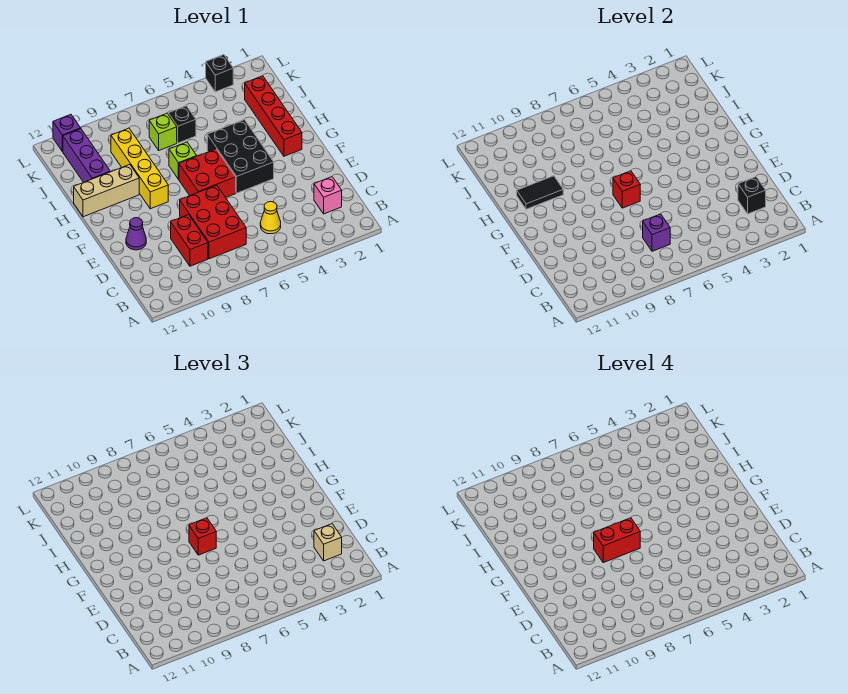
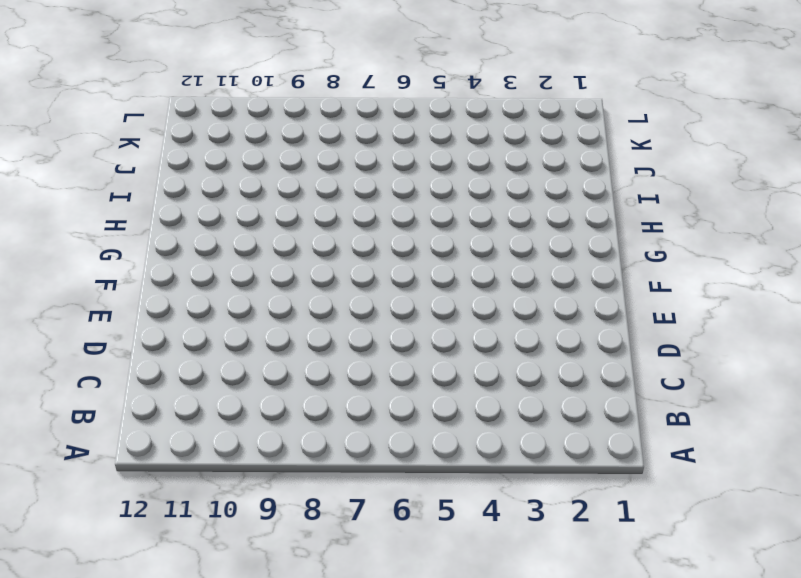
none -> pink 1x1 brick [314,177,342,214]
none -> yellow 1x1 cone [260,202,281,234]
none -> red 2x3 brick [180,185,246,259]

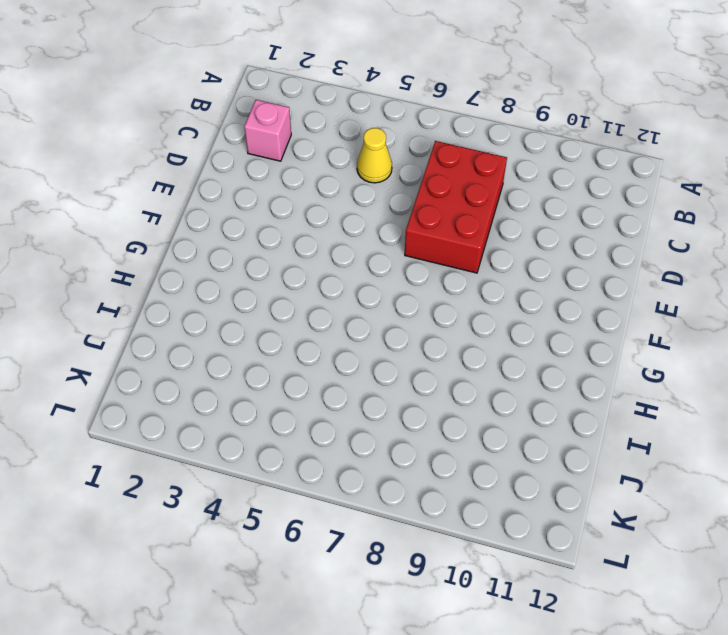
none -> red 1x2 brick [171,215,208,266]
none -> purple 1x1 cone [126,218,146,250]
none -> black 2x3 brick [207,120,274,193]

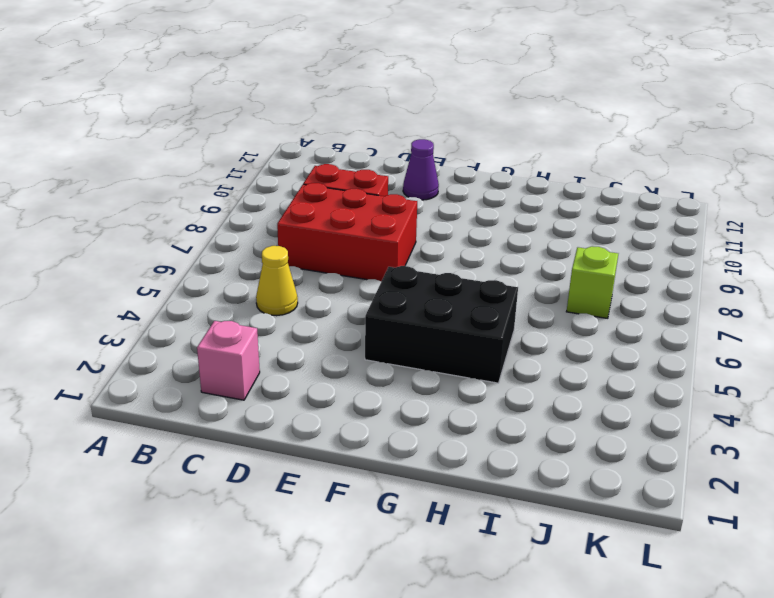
none -> red 2x2 brick [179,149,236,198]
none -> red 1x4 brick [245,76,302,156]
none -> yellow 1x4 brick [111,128,168,209]

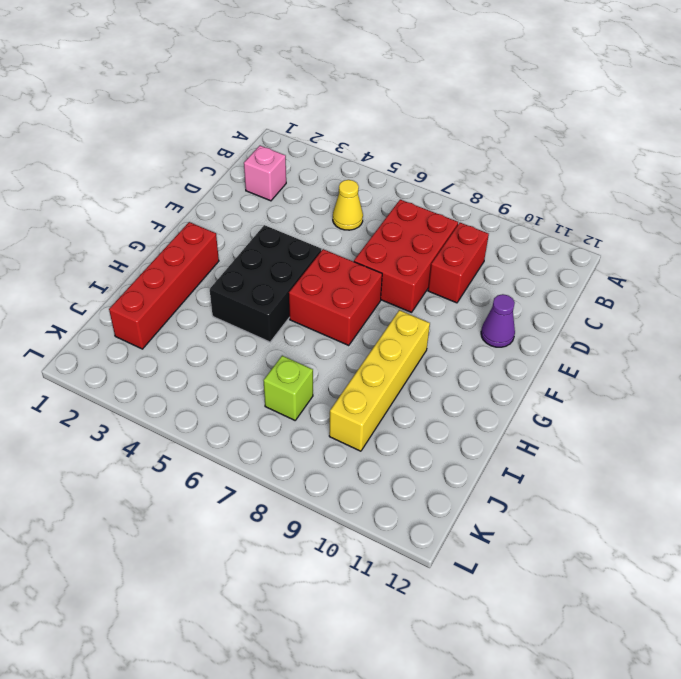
none -> lime 1x1 brick [169,142,197,179]
none -> tan 1x3 brick [74,165,139,217]
none -> purple 1x3 brick [63,129,110,182]

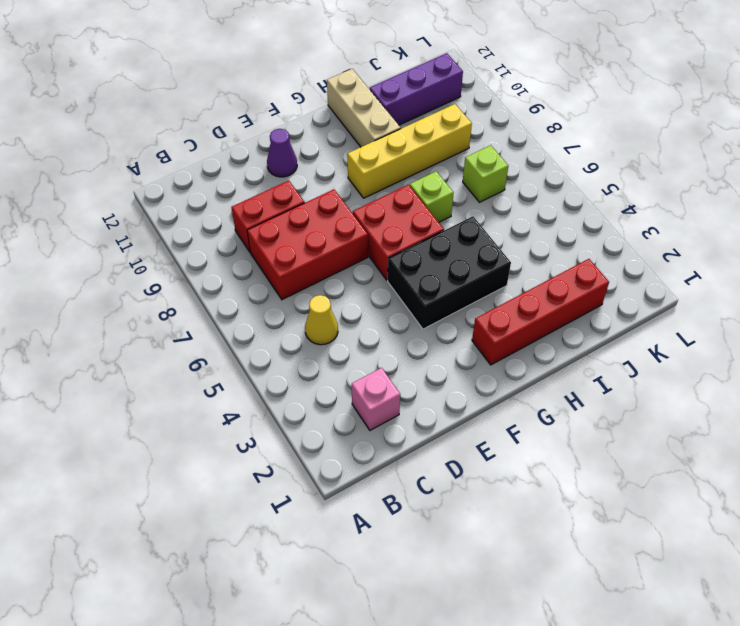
none -> black 1x1 brick [168,106,196,143]
none -> black 1x1 brick [206,55,233,92]
none -> purple 1x1 brick [53,115,81,152]

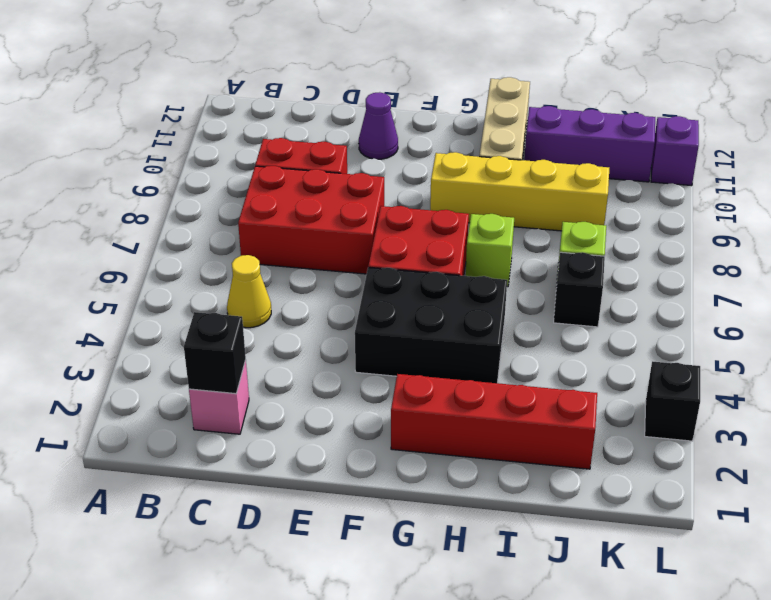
none -> purple 1x1 brick [643,214,670,251]
none -> red 1x1 brick [613,171,640,208]
none -> black 1x2 tile [517,176,563,209]

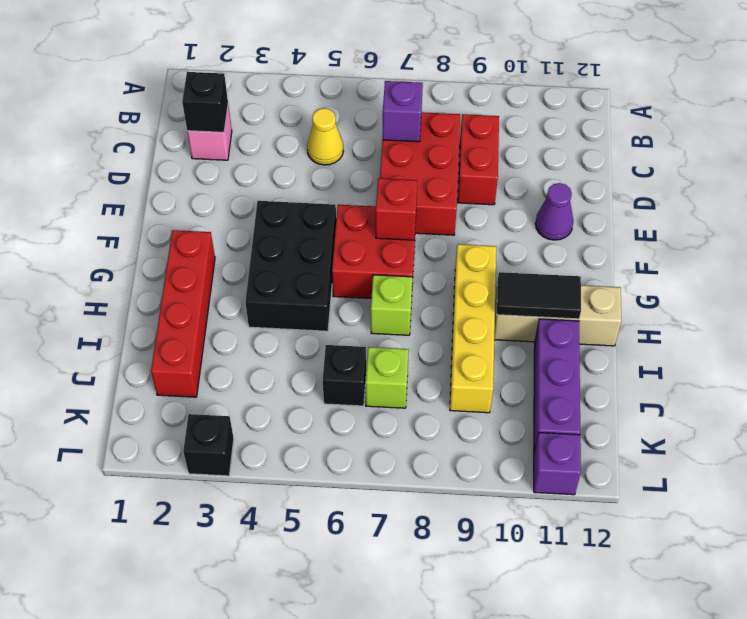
none -> tan 1x1 brick [314,524,342,561]
none -> red 1x1 brick [189,518,216,555]
none -> red 1x2 brick [594,518,640,563]

